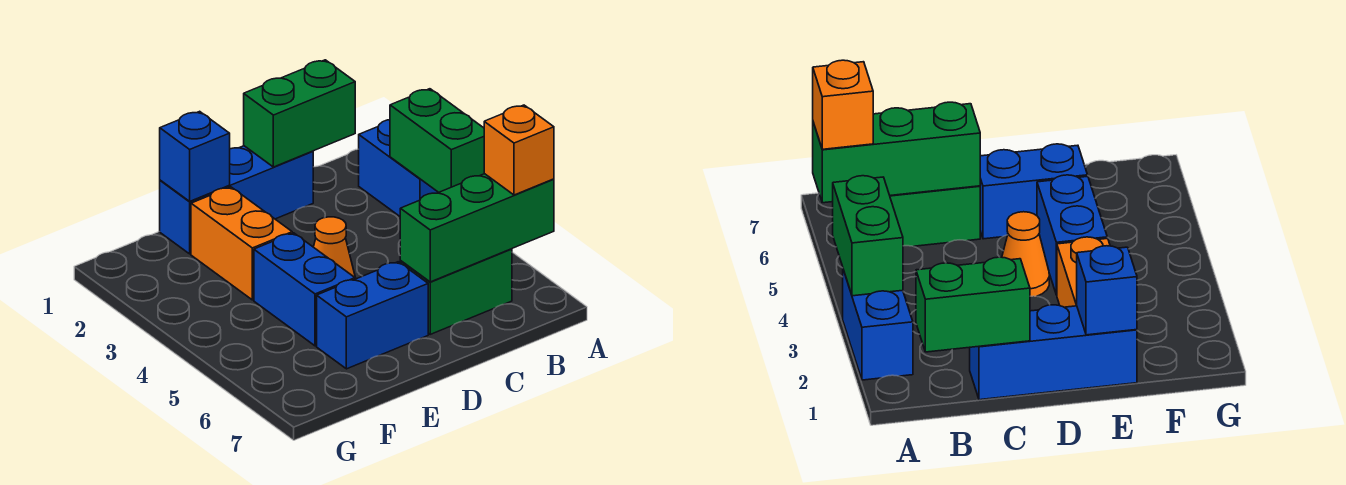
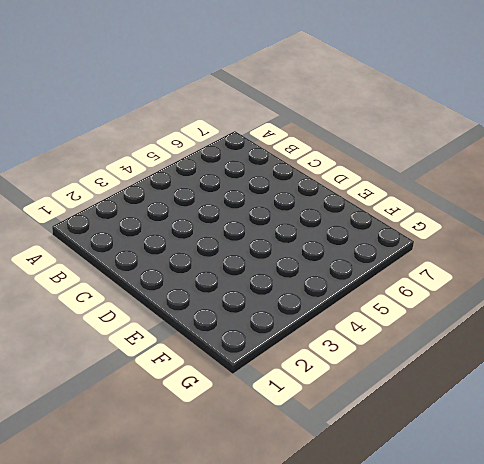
none -> blue 1x2 brick [359,120,438,216]
none -> green 1x2 brick [400,249,512,334]
none -> blue 1x3 brick [160,146,313,254]

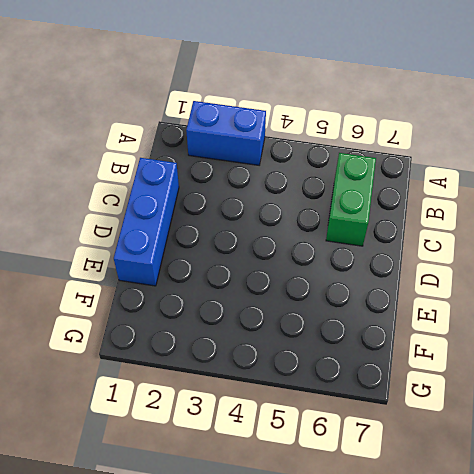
none -> orange 1x1 cone [314,217,356,279]
none -> blue 1x2 brick [317,262,428,369]
none -> orange 1x2 brick [191,187,292,300]

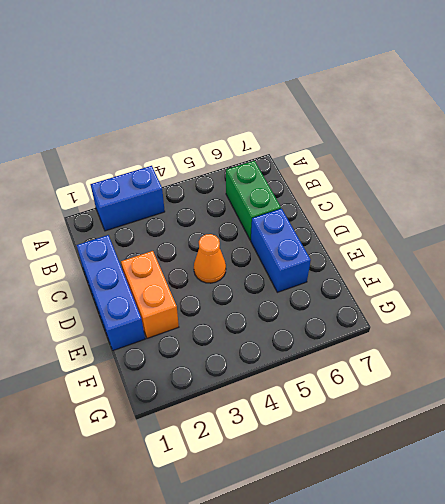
orange 1x2 brick [121,251,179,338] -> orange 1x2 brick turned to [191,187,292,300]
none -> blue 1x2 brick [254,233,355,346]
none -> green 1x2 brick [390,89,484,192]
none -> green 1x3 brick [400,174,554,282]

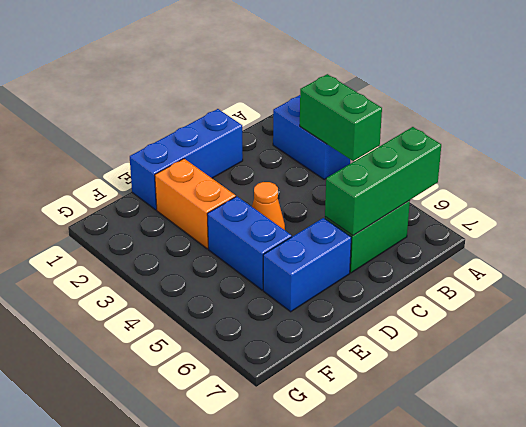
none -> green 1x2 brick [244,60,355,167]
none -> blue 1x1 brick [160,111,230,202]
none -> orange 1x1 brick [484,105,554,195]

